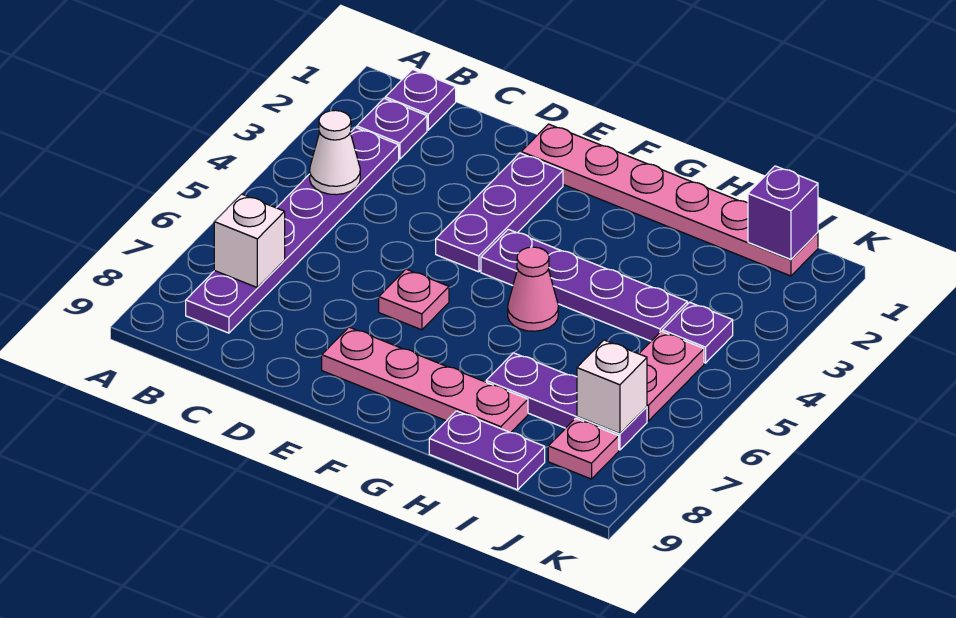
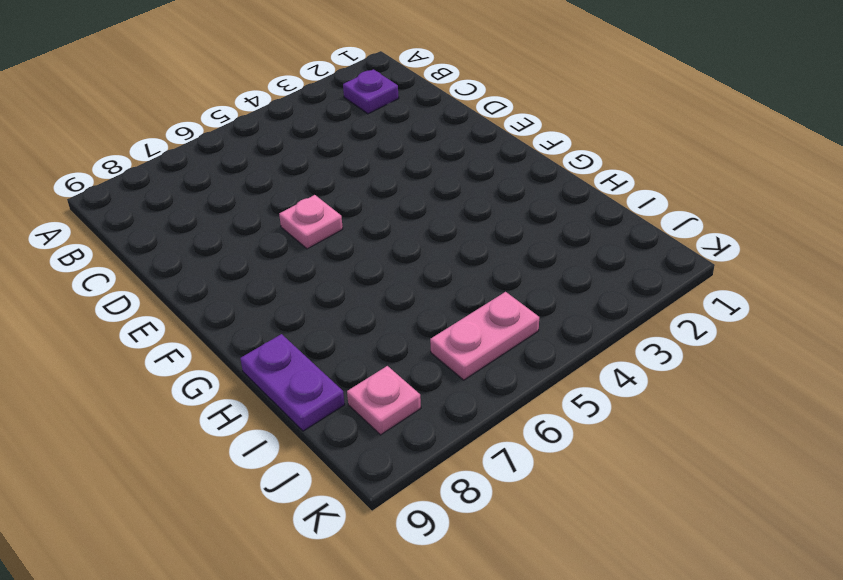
none -> purple 1x1 plate [385,69,456,130]
none -> purple 1x6 plate [186,127,399,333]
none -> pink 1x6 plate [521,124,818,276]

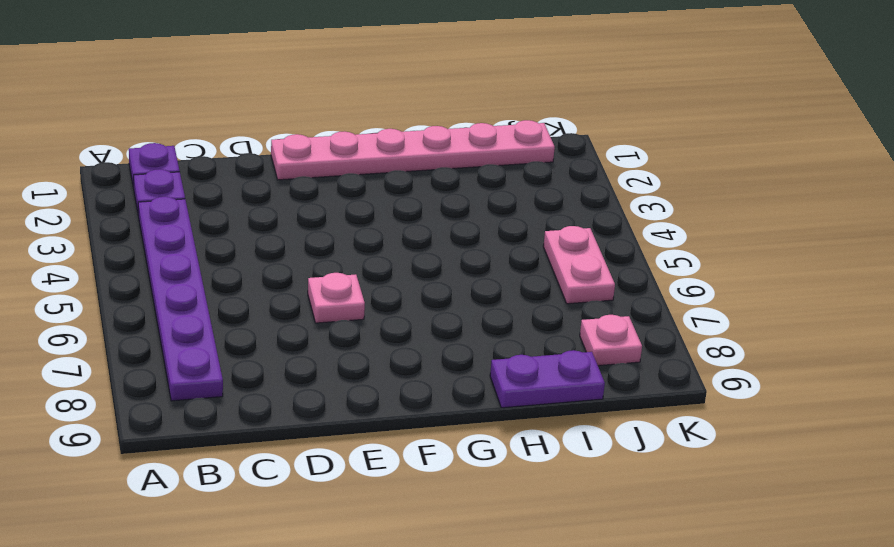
none -> purple 1x3 plate [436,153,563,272]
none -> pink 1x4 plate [322,327,528,433]
none -> purple 1x4 plate [481,229,687,341]

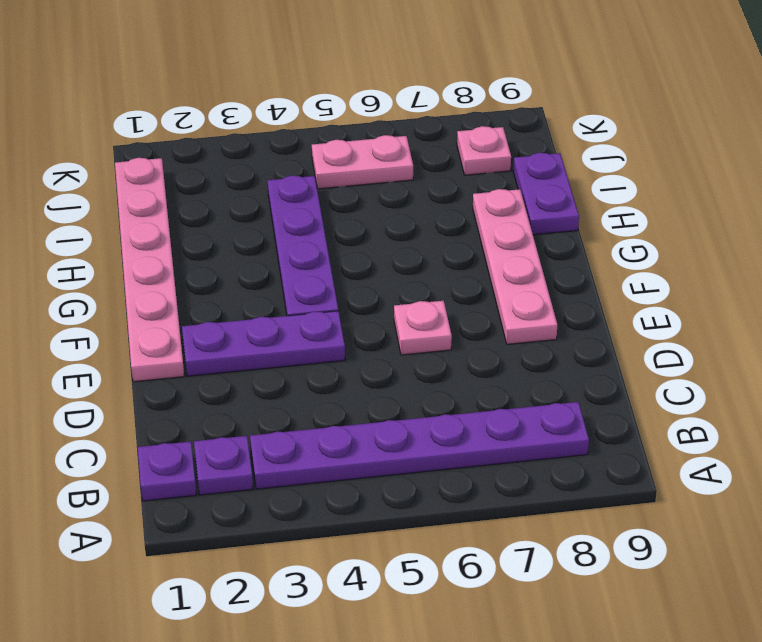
none -> pink 1x1 cone [508,247,558,331]
none -> purple 1x3 plate [486,353,647,450]
none -> purple 1x1 plate [662,302,733,363]

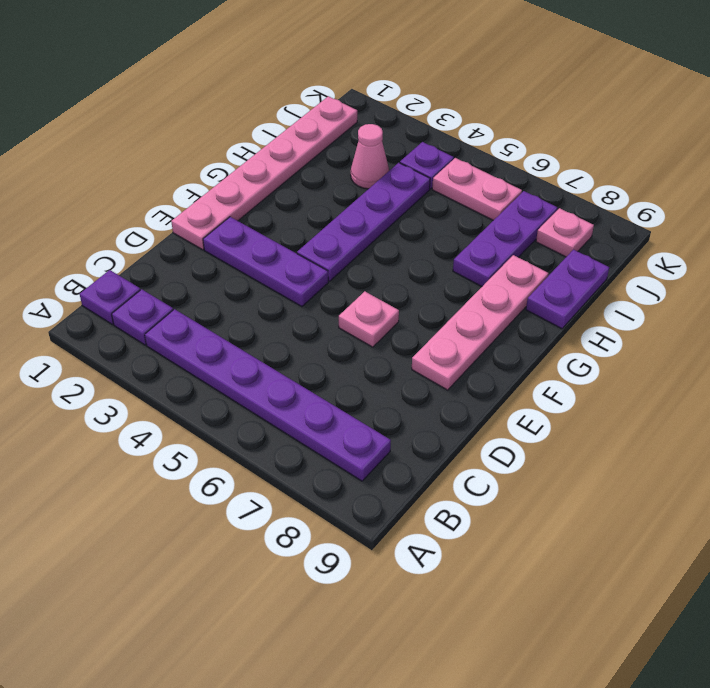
pink 1x1 cone [351,124,389,189] -> pink 1x1 cone moved to [508,247,558,331]
none -> white 1x1 cone [310,110,360,195]
none -> white 1x1 brick [214,194,285,287]
none -> purple 1x1 brick [748,166,818,260]

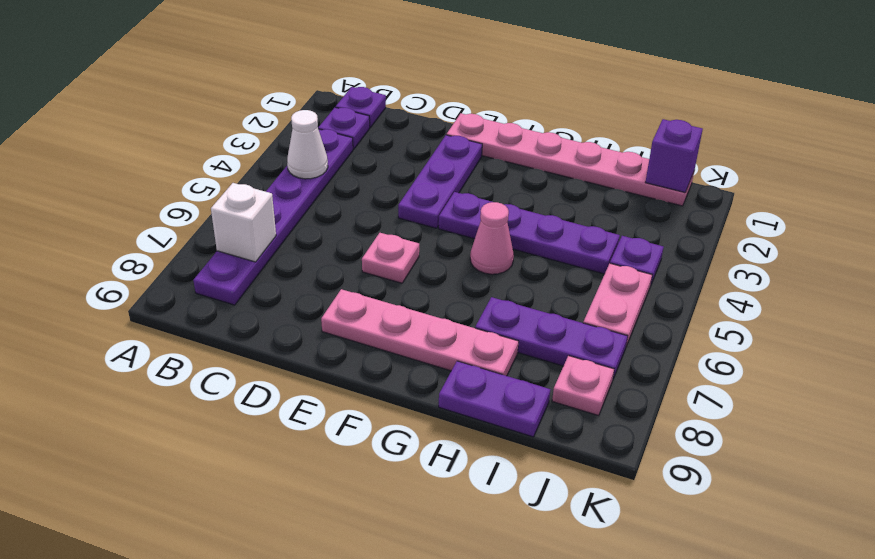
none -> white 1x1 brick [577,340,647,434]

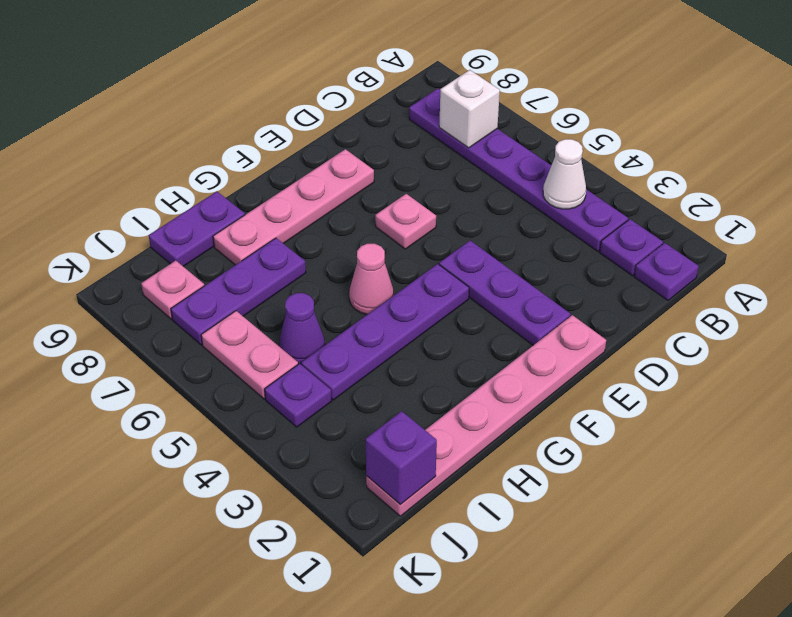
purple 1x1 cone [279,293,325,364] -> none
none -> white 1x1 brick [577,340,647,434]

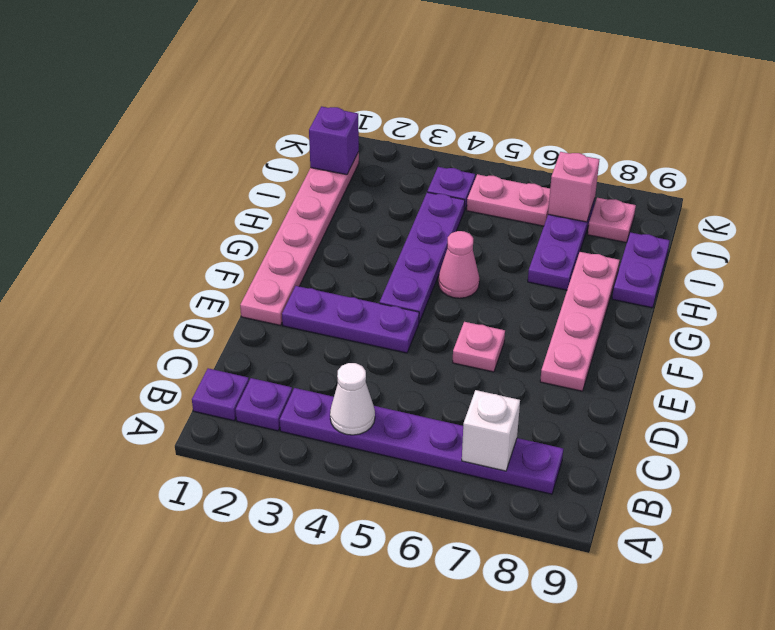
pink 1x1 brick [548,152,599,222] -> white 1x1 brick [577,340,647,434]

